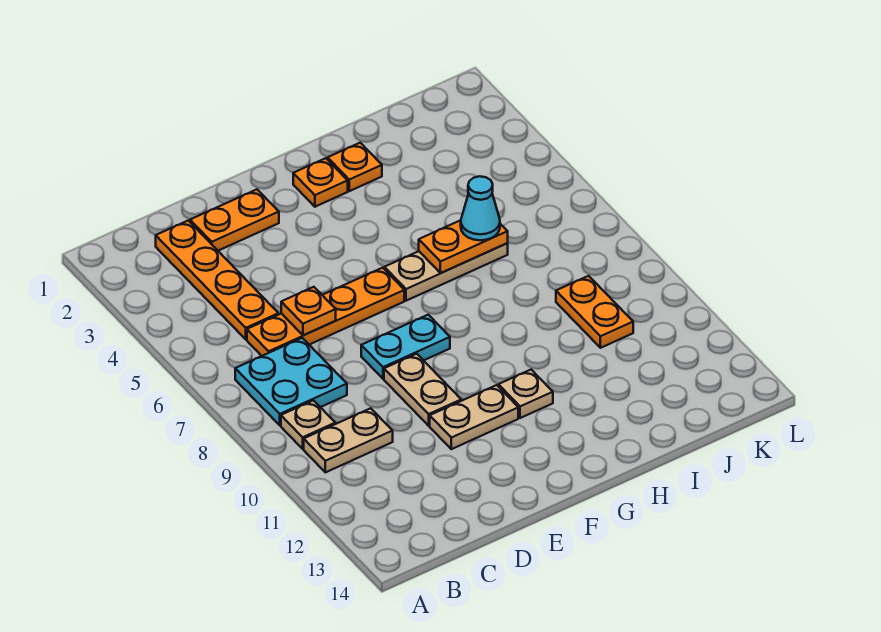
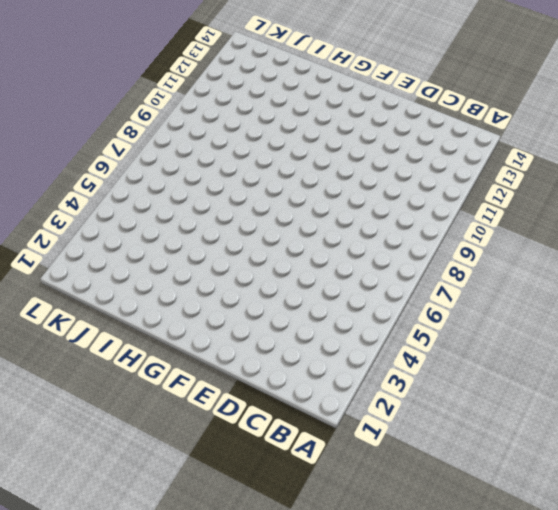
none -> cyan 2x2 plate [235,338,347,425]
none -> tan 1x1 plate [281,400,335,449]
none -> tan 1x2 plate [304,408,393,472]

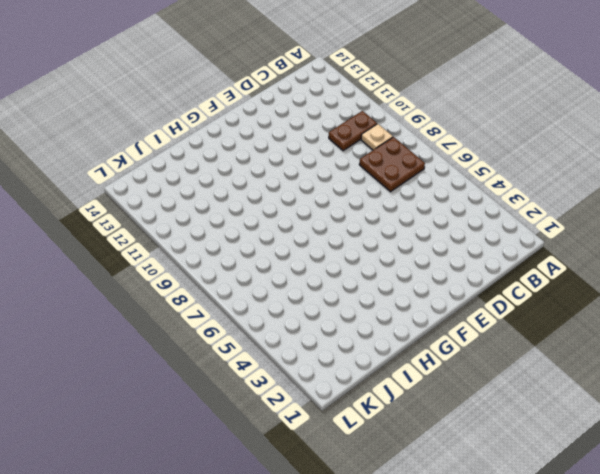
brown 2x2 plate [359,137,425,192] -> cyan 2x2 plate [235,338,347,425]
brown 1x2 plate [329,111,377,151] -> tan 1x2 plate [304,408,393,472]
none -> orange 1x4 plate [156,221,278,339]
none -> orange 1x4 plate [247,268,404,356]
none -> orange 1x2 plate [190,190,279,251]

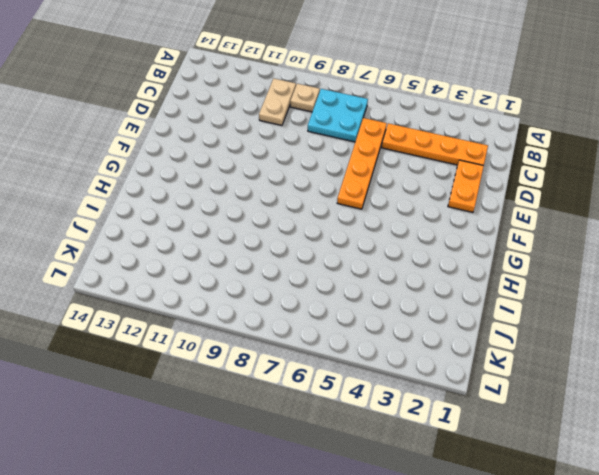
none -> cyan 1x2 plate [361,315,450,379]
none -> tan 1x2 plate [384,354,461,426]
none -> tan 1x2 plate [430,385,518,449]

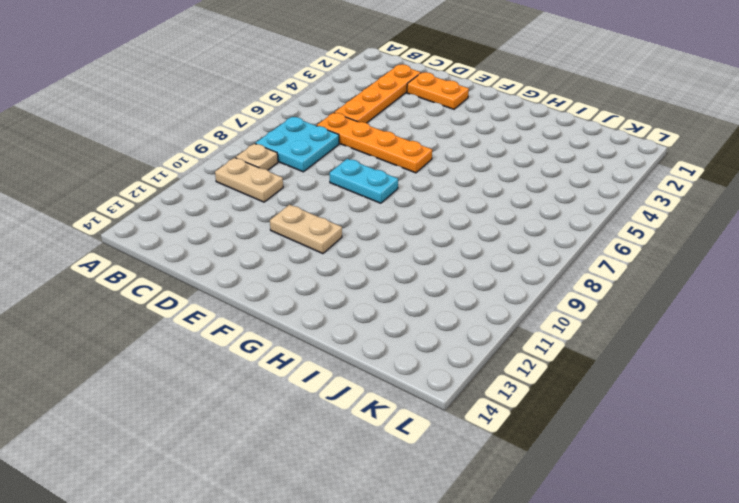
none -> tan 1x2 plate [384,354,461,426]
none -> orange 1x1 plate [293,158,348,207]
none -> tan 1x3 plate [384,243,508,301]

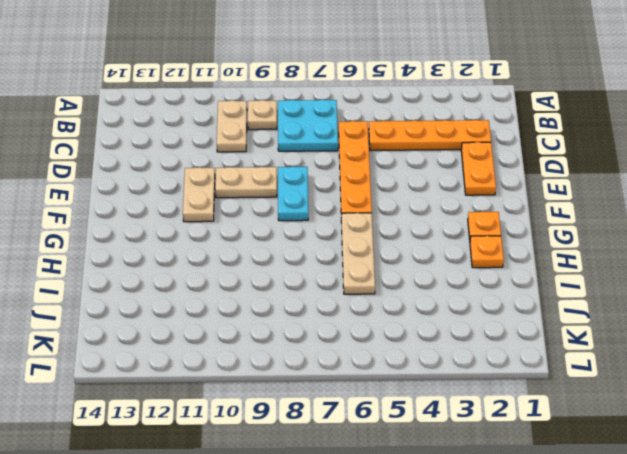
none -> tan 1x1 plate [498,370,553,418]
none -> orange 1x2 plate [556,276,633,348]
none -> orange 1x1 plate [281,287,336,335]

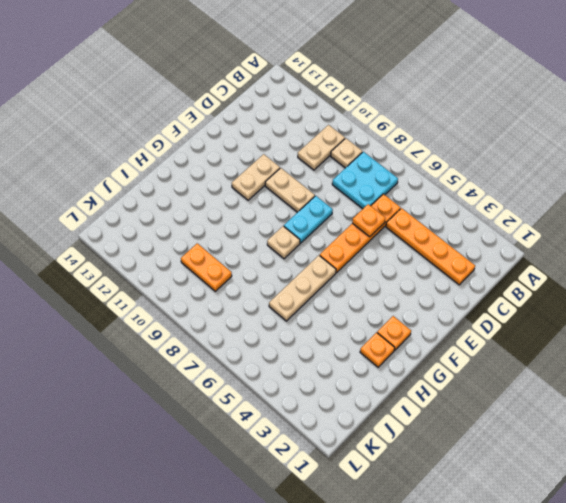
tan 1x1 plate [267,226,300,259] -> tan 1x1 plate moved to [498,370,553,418]
none -> orange 1x2 plate [190,190,279,251]
none -> orange 1x2 plate [419,220,508,273]
none -> cyan 1x1 cone [461,176,500,240]

